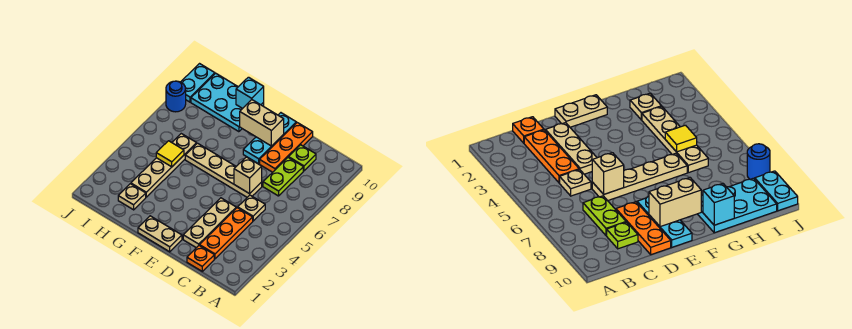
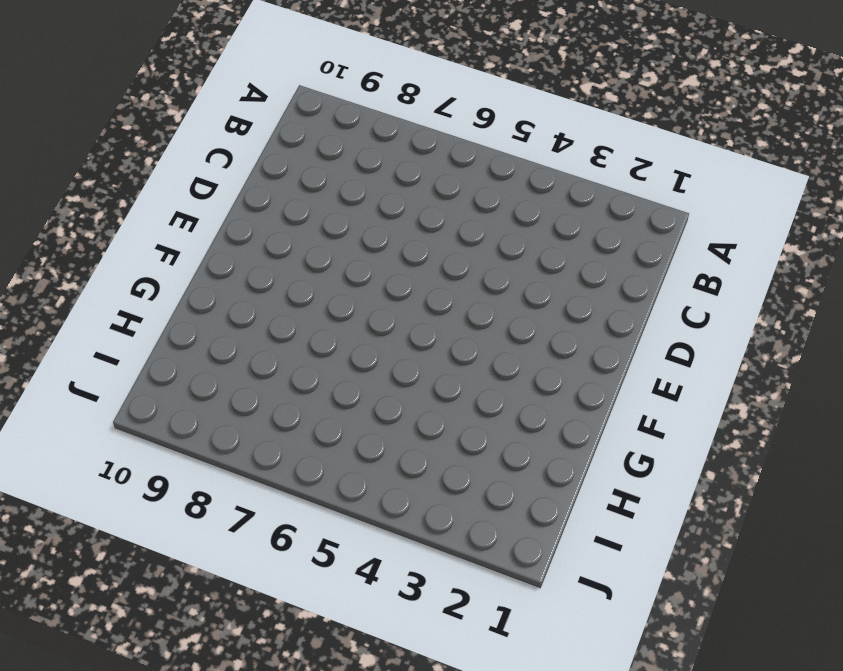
none -> orange 1x1 plate [187,245,214,271]
none -> orange 1x3 plate [200,208,253,259]
none -> tan 1x1 plate [238,195,265,221]

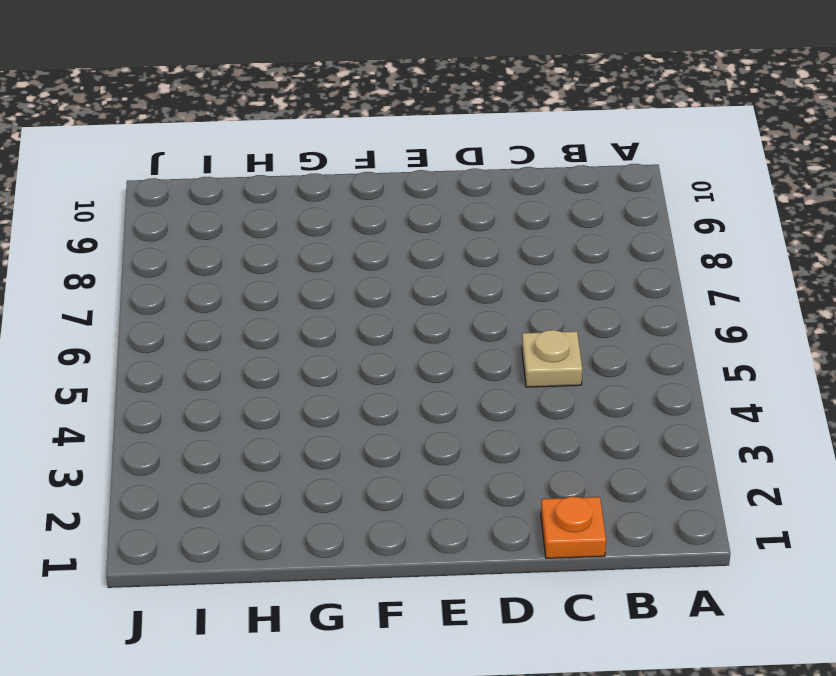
none -> orange 1x3 plate [200,208,253,259]
none -> lime 1x2 plate [263,157,303,196]
none -> lime 1x1 plate [289,145,316,171]

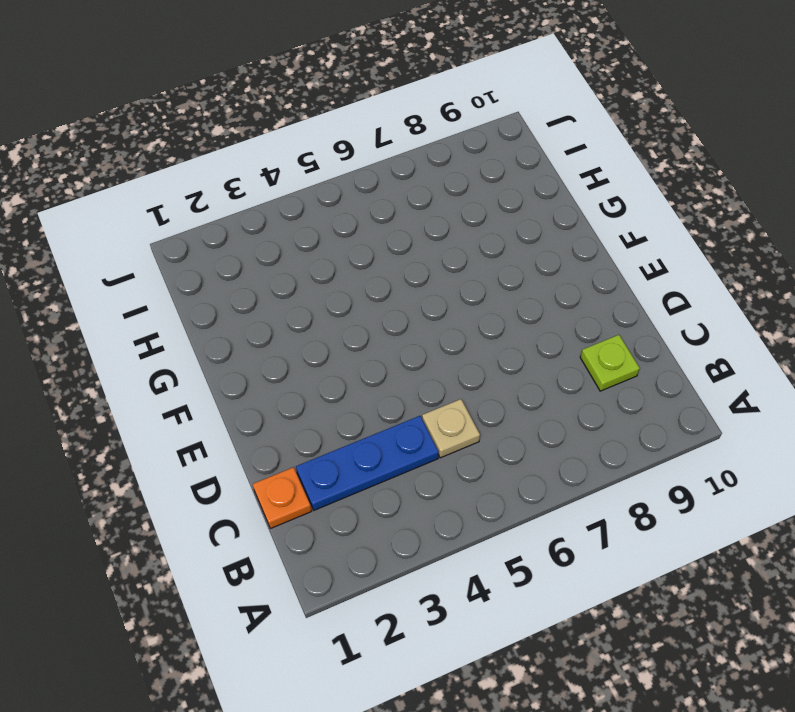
blue 1x3 plate [296,416,439,510] -> orange 1x3 plate [200,208,253,259]
none -> lime 1x2 plate [263,157,303,196]
none -> tan 1x3 plate [183,198,236,248]
none -> tan 1x4 plate [185,143,262,197]

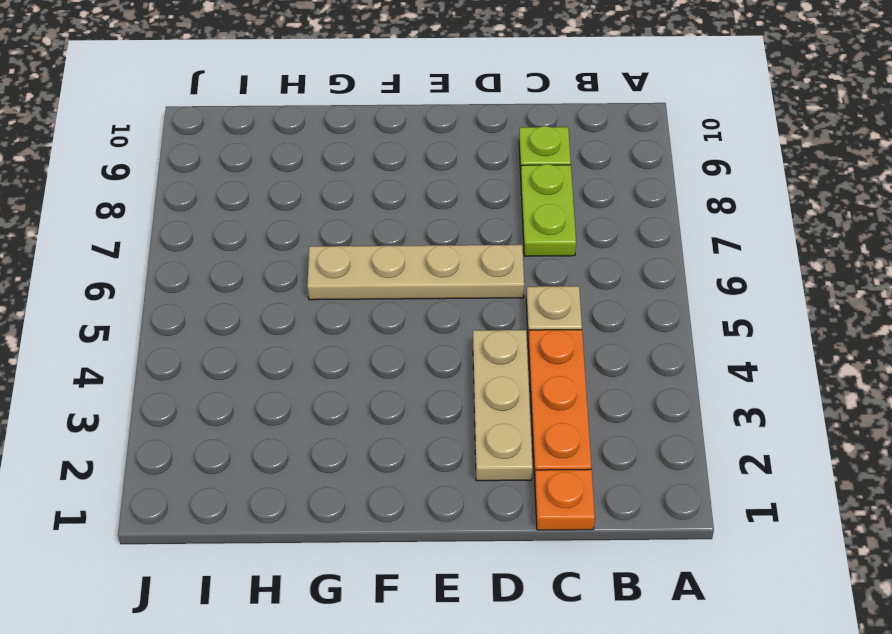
none -> orange 1x3 plate [260,123,313,172]
none -> tan 1x2 plate [138,216,182,252]
none -> cyan 1x3 plate [243,113,296,164]

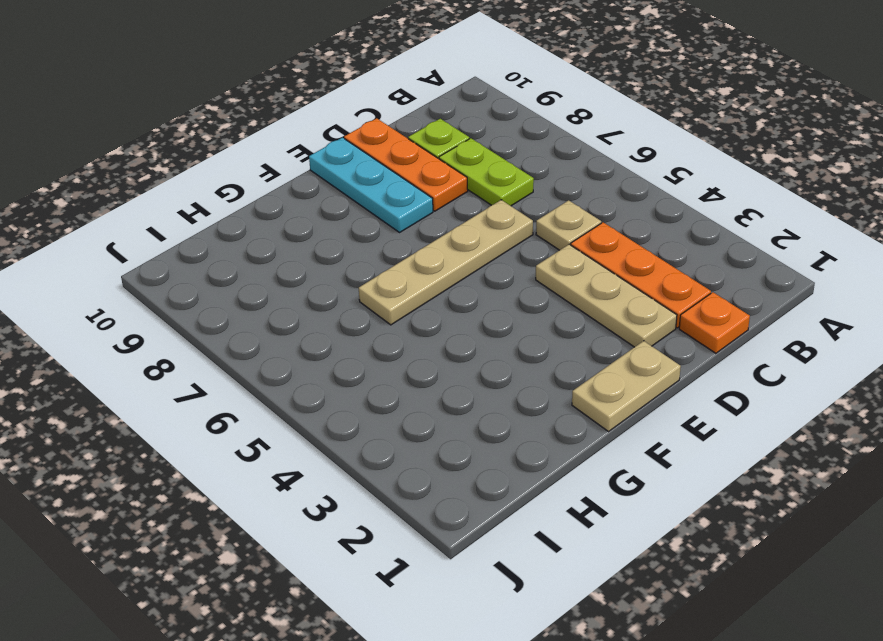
none -> cyan 2x3 plate [191,73,264,132]
none -> tan 1x1 plate [118,184,146,210]
none -> tan 1x4 plate [131,134,197,197]

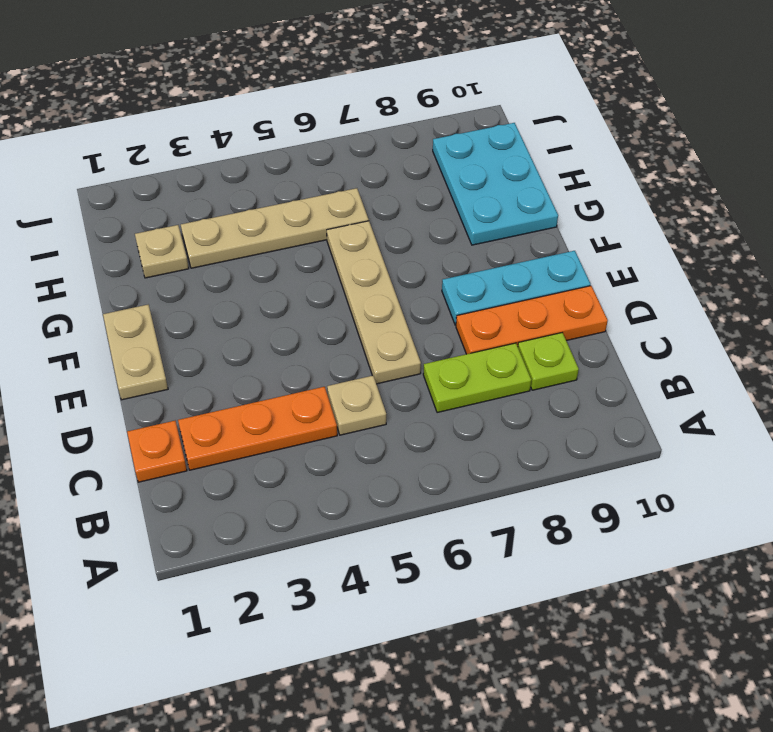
none -> tan 1x3 plate [183,198,236,248]
none -> blue 1x1 round brick [166,81,186,112]
none -> cyan 1x2 plate [181,64,215,102]

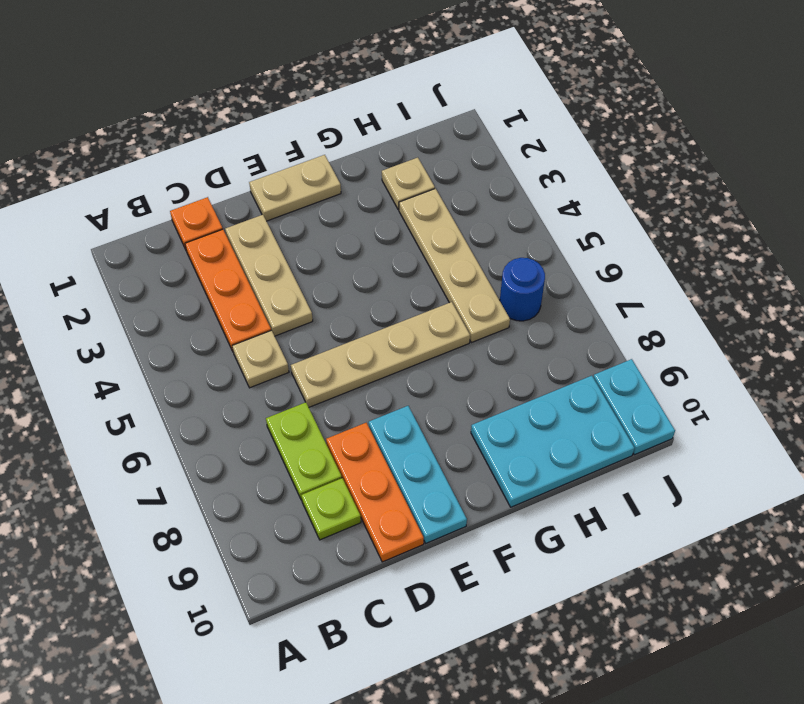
blue 1x1 round brick [500,258,545,321] -> blue 1x1 round brick moved to [166,81,186,112]
none -> tan 1x1 brick [234,157,262,194]
none -> tan 1x2 brick [240,100,284,146]
none -> cyan 1x1 brick [236,77,264,108]

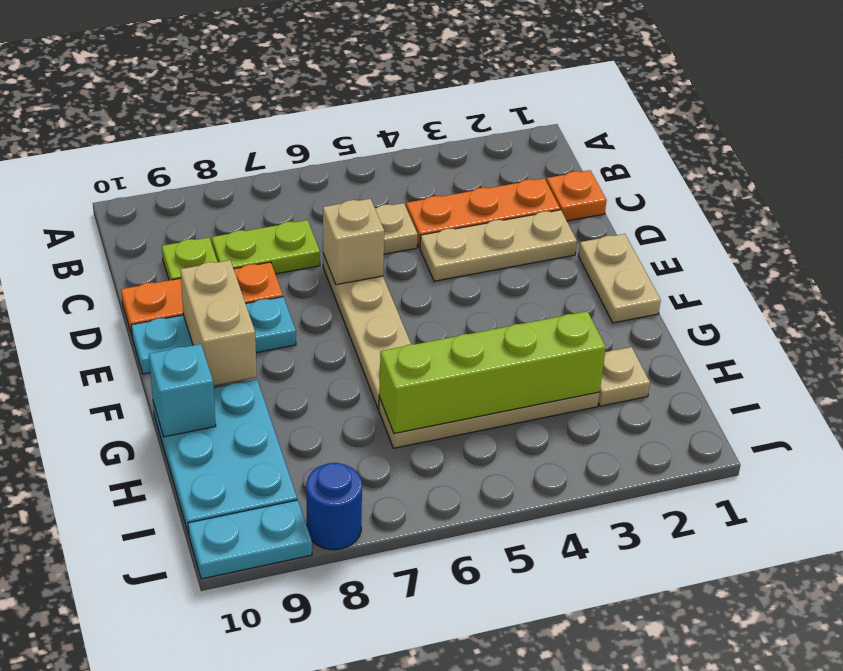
lime 1x4 brick [379,311,606,434] -> yellow 1x1 tile [156,141,184,167]

